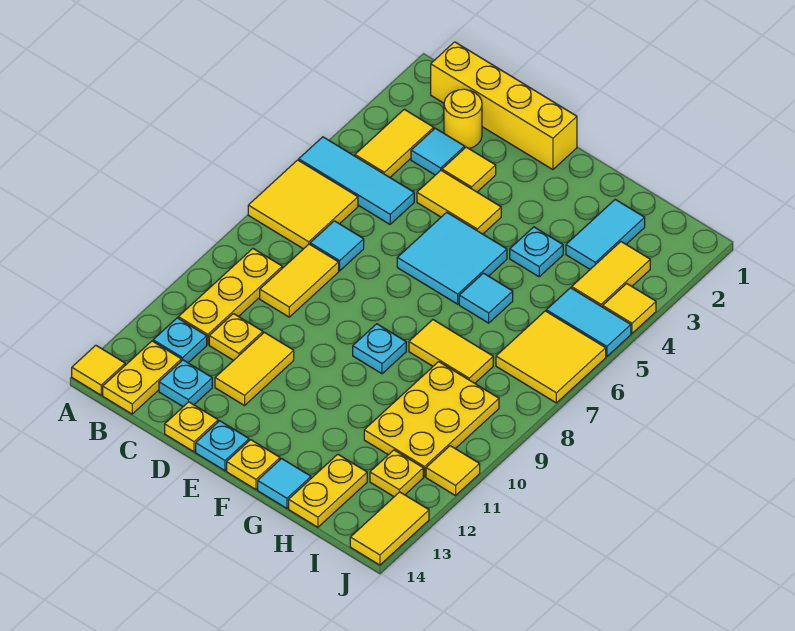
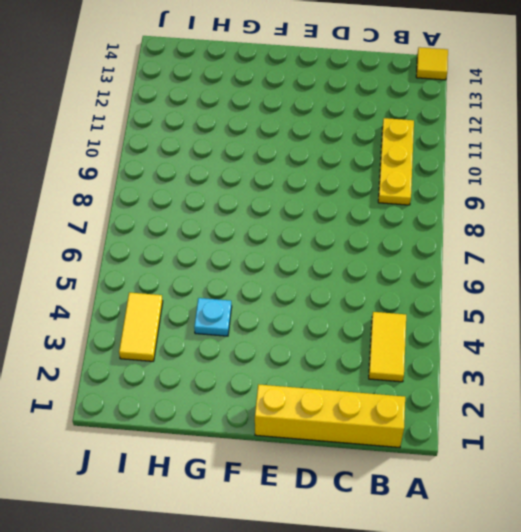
none -> cyan 1x3 tile [299,137,414,224]
none -> yellow 2x2 tile [248,160,358,249]
none -> cyan 1x1 plate [153,318,207,363]
none -> yellow 1x2 plate [103,341,181,414]

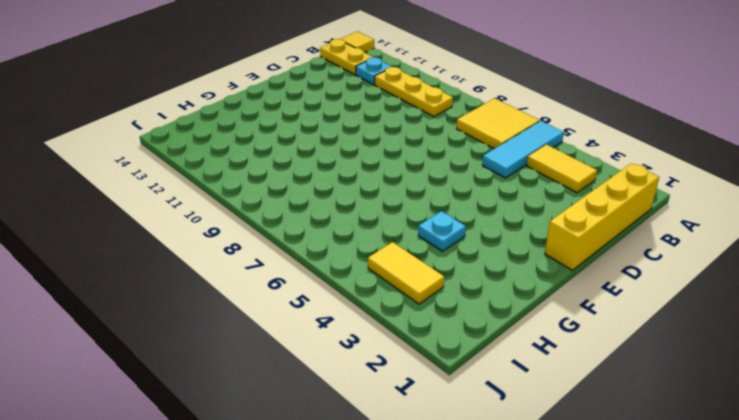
none -> yellow 1x1 round brick [444,89,482,149]
none -> cyan 1x1 tile [411,128,465,175]
none -> cyan 1x1 tile [310,221,364,271]
none -> yellow 1x2 tile [260,244,339,317]

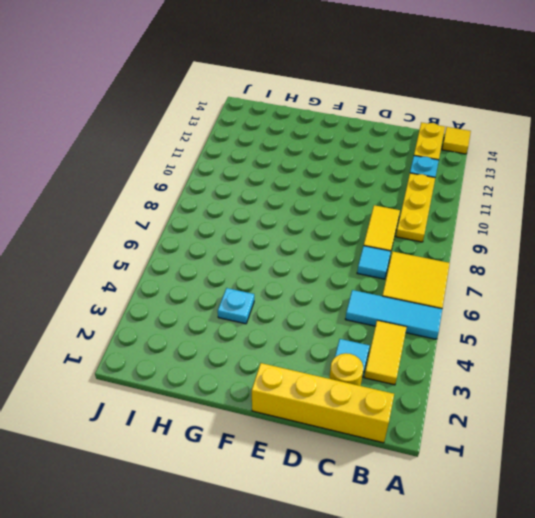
none -> yellow 1x1 plate [209,314,263,360]
none -> cyan 1x1 plate [159,360,212,407]
none -> yellow 1x1 tile [442,147,496,192]
none -> yellow 1x2 tile [417,171,501,234]

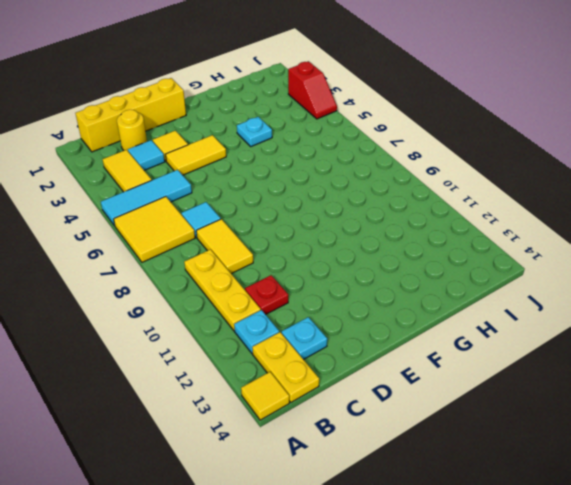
red 1x1 plate [245,275,288,314] -> yellow 1x1 plate [209,314,263,360]
red 1x2 slope [288,61,337,119] -> yellow 1x1 tile [603,284,656,333]
none -> yellow 1x2 tile [215,332,294,406]
none -> yellow 1x1 plate [165,402,218,452]
none -> cyan 2x2 tile [397,212,507,304]
none -> cyan 1x1 plate [196,421,249,471]

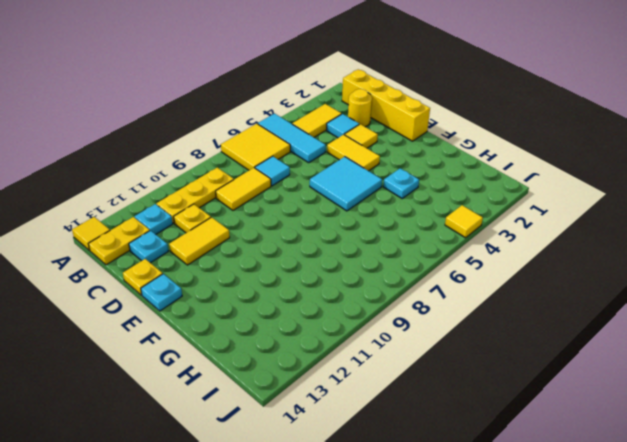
none -> cyan 1x1 plate [353,324,406,374]
none -> yellow 1x1 plate [227,440,280,489]
none -> cyan 1x1 tile [459,273,513,323]
none -> yellow 1x2 tile [409,320,493,383]

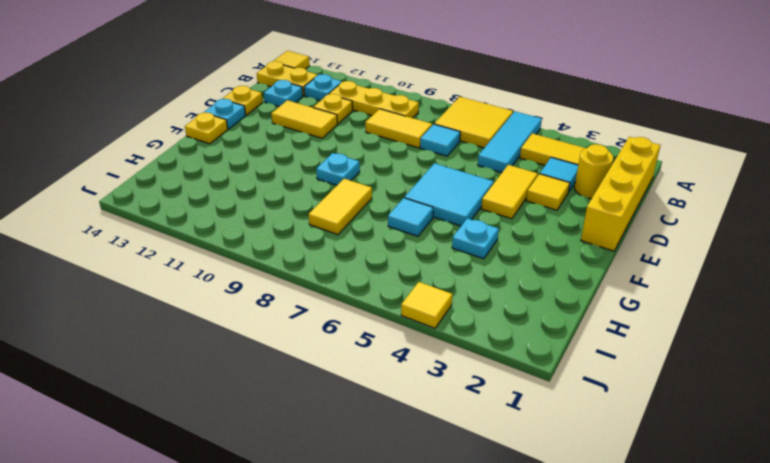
none -> cyan 1x1 tile [258,459,311,508]
none -> cyan 1x2 tile [566,200,645,269]
none -> yellow 2x3 plate [364,362,499,477]
none -> yellow 1x2 plate [289,454,367,527]

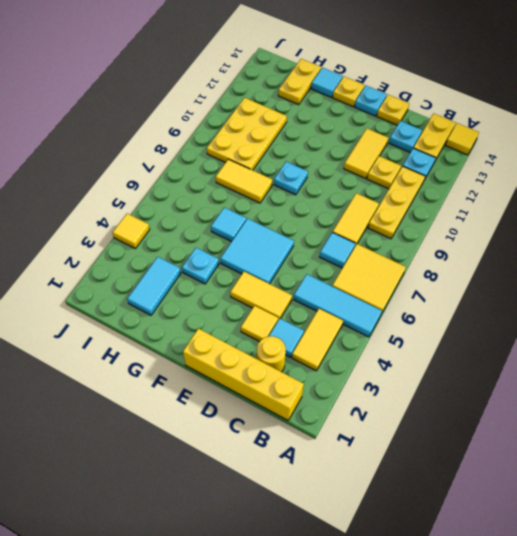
none -> yellow 1x2 tile [572,242,650,307]
none -> cyan 1x2 tile [546,288,631,357]
none -> yellow 2x2 tile [496,311,606,403]
none -> yellow 1x1 plate [370,450,423,497]

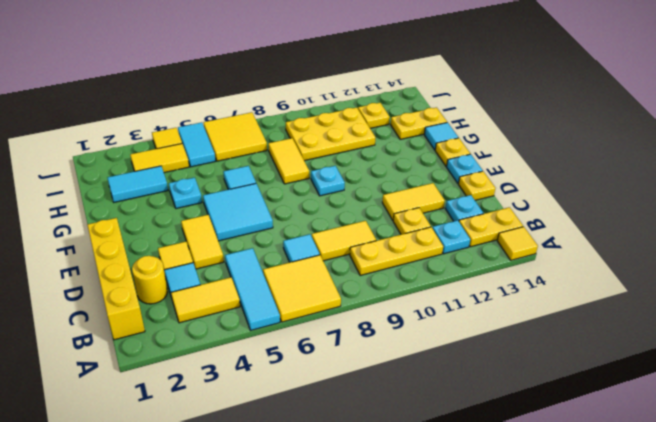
none -> yellow 1x1 tile [426,446,480,496]
none -> yellow 1x2 tile [350,492,429,565]

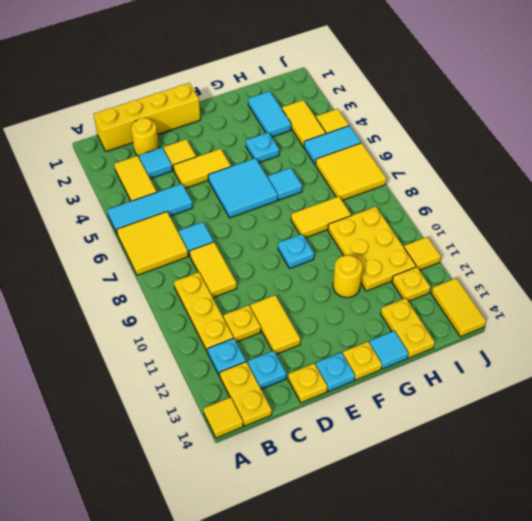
yellow 1x1 round brick [333,255,362,297] -> none

